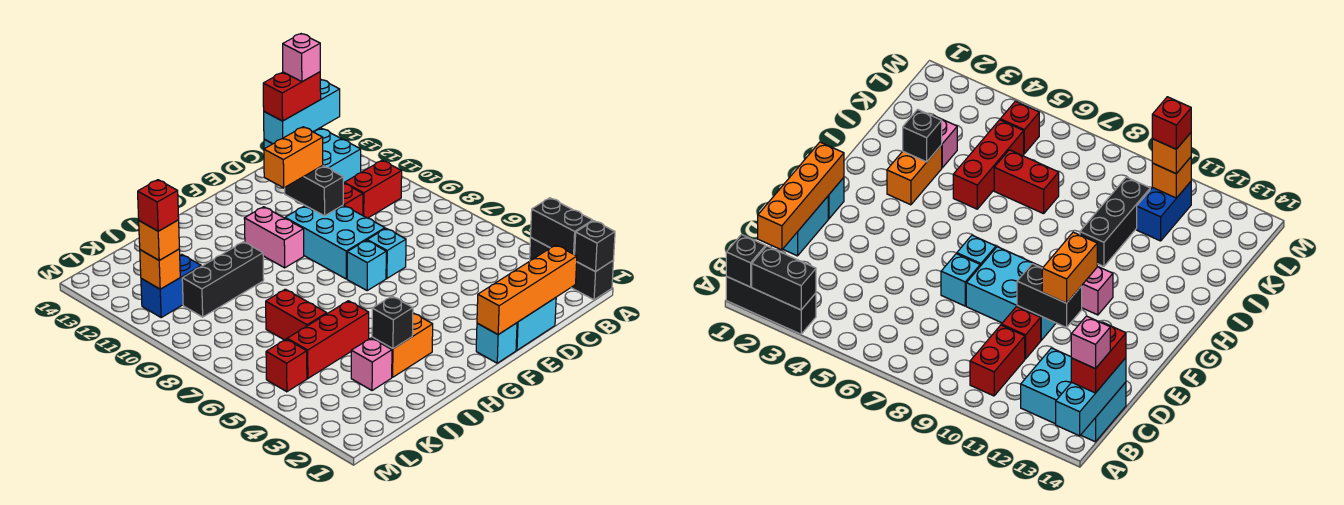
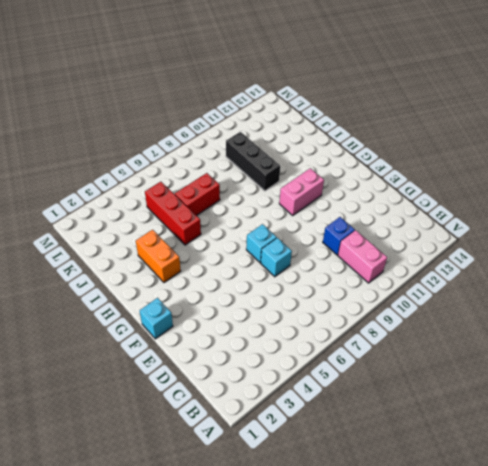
pink 1x2 brick [338,230,387,283] -> red 1x2 brick [344,160,402,218]
blue 1x1 brick [323,217,355,255] -> red 1x1 brick [343,183,363,215]
none -> black 1x3 brick [530,238,614,300]
none -> cyan 2x3 brick [264,128,361,183]
none -> cyan 1x2 brick [516,298,556,350]

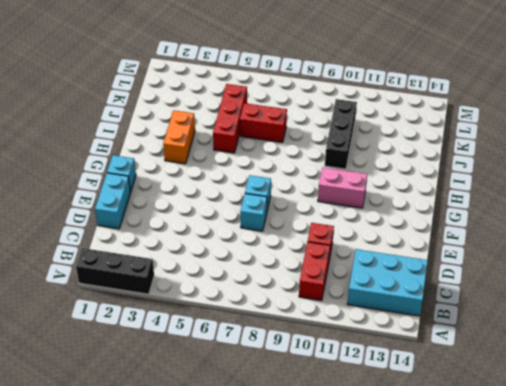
none -> cyan 2x3 brick [285,205,385,279]
none -> pink 1x1 brick [351,338,392,391]
none -> blue 1x2 brick [141,255,201,317]

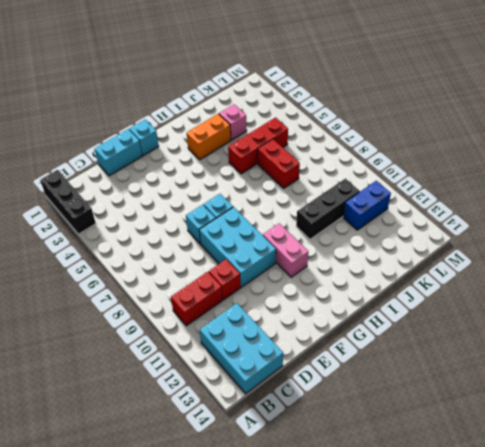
none -> red 1x1 brick [266,339,307,392]
none -> black 1x1 brick [575,221,615,272]
none -> black 1x2 brick [531,198,593,255]

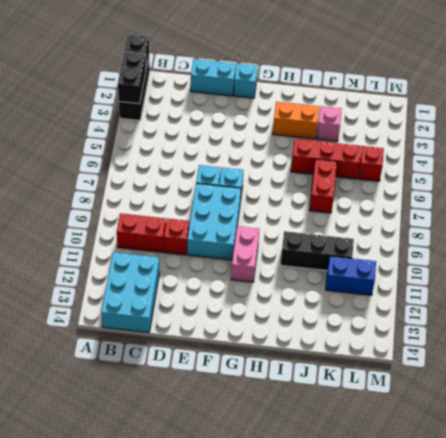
none -> cyan 1x3 brick [264,79,340,144]
none -> orange 1x4 brick [477,245,577,334]
none -> black 1x2 brick [285,166,343,216]

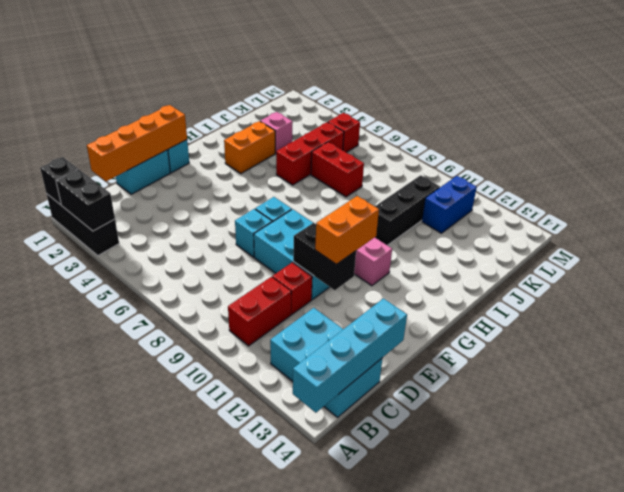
cyan 1x4 brick [293,299,407,413] -> cyan 1x3 brick [264,79,340,144]
none -> black 1x1 brick [372,296,413,349]
none -> orange 1x1 brick [140,249,180,289]
none -> red 1x2 brick [263,72,321,121]

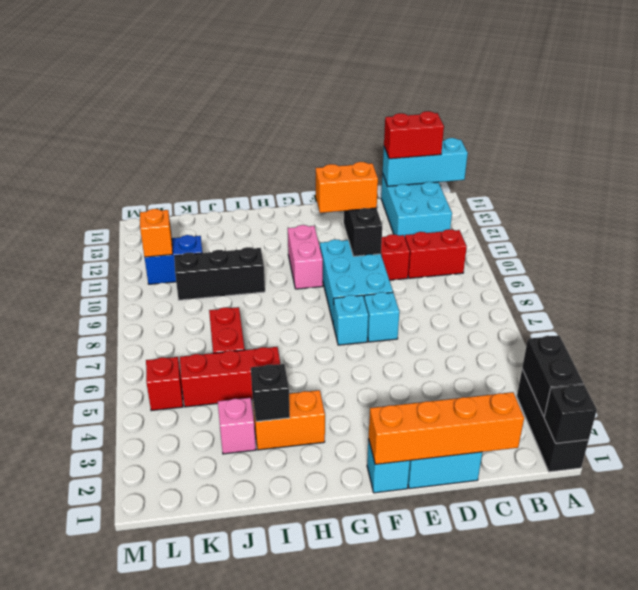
none -> orange 1x1 brick [139,220,179,260]
none -> pink 1x1 brick [283,34,320,82]
none -> red 1x1 brick [138,180,179,231]

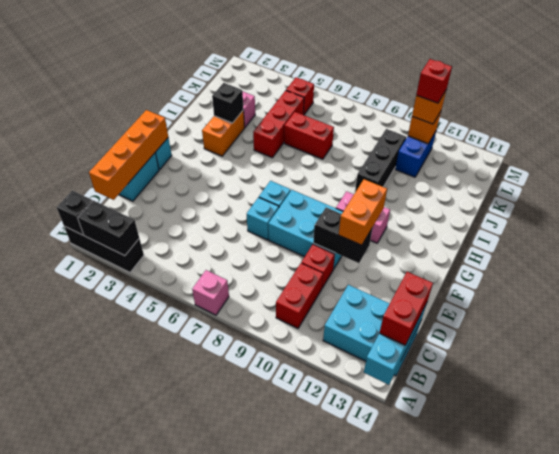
pink 1x1 brick [192,270,229,315] -> pink 1x1 brick moved to [283,34,320,82]

